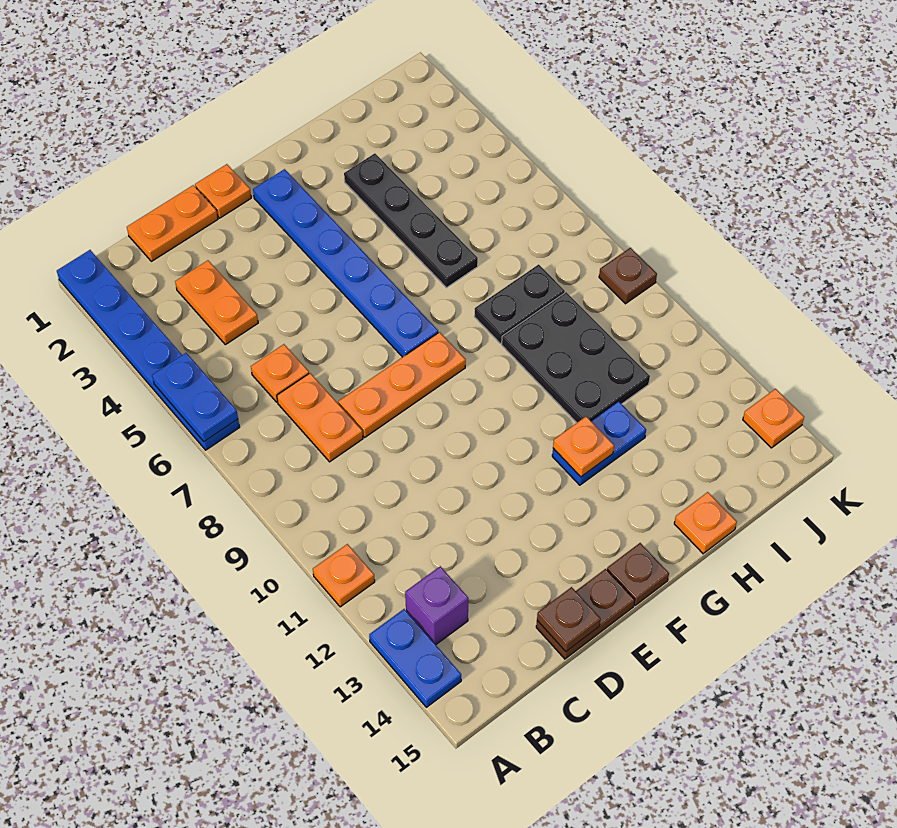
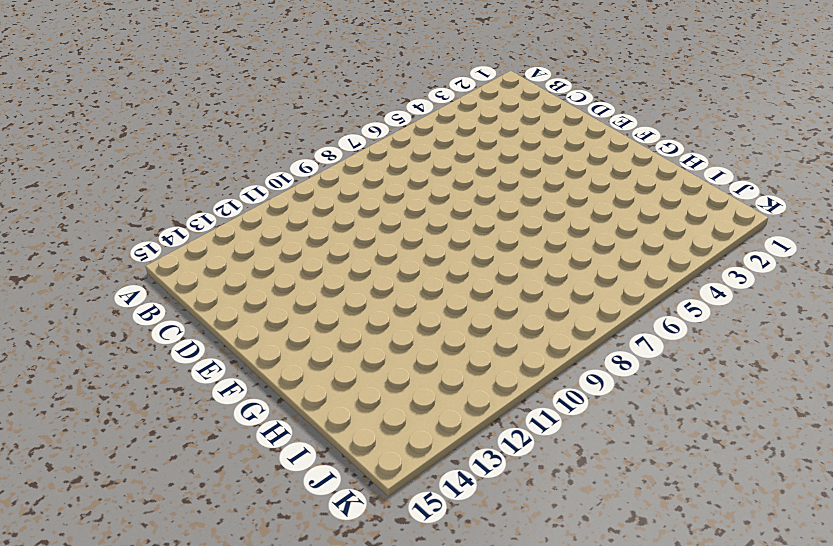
none -> blue 1x6 plate [57,250,240,450]
none -> orange 1x1 plate [313,544,375,607]
none -> blue 1x2 plate [369,609,461,707]

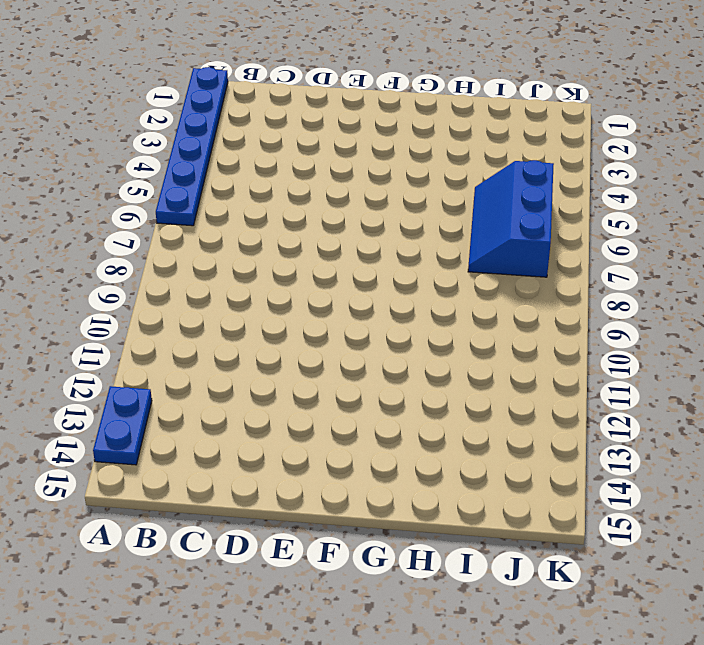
blue 2x3 slope [468,160,554,277] -> none
none -> orange 1x1 plate [313,544,375,607]
none -> purple 1x1 brick [405,566,468,645]
none -> orange 1x2 plate [127,185,218,261]

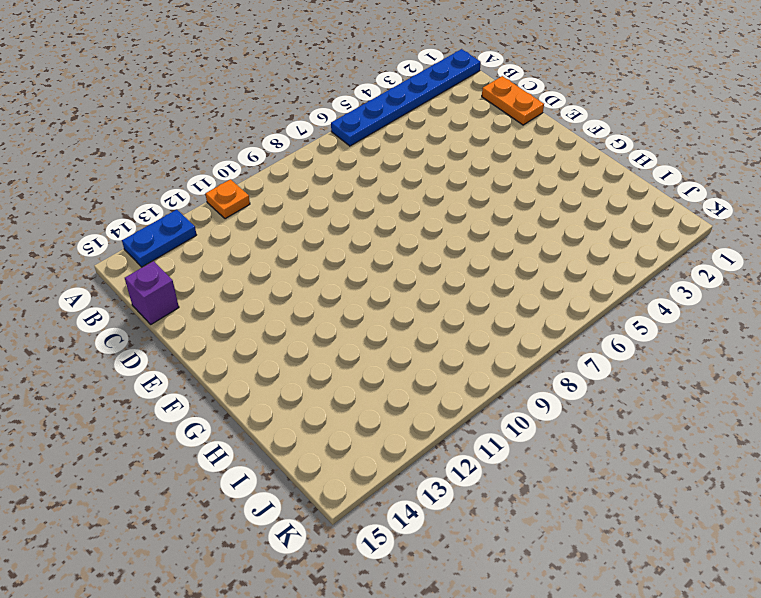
purple 1x1 brick [125,261,179,324] -> purple 1x1 brick moved to [405,566,468,645]
none -> orange 1x2 plate [175,260,258,345]
none -> orange 1x1 plate [251,344,309,402]
none -> orange 1x2 plate [277,373,363,462]

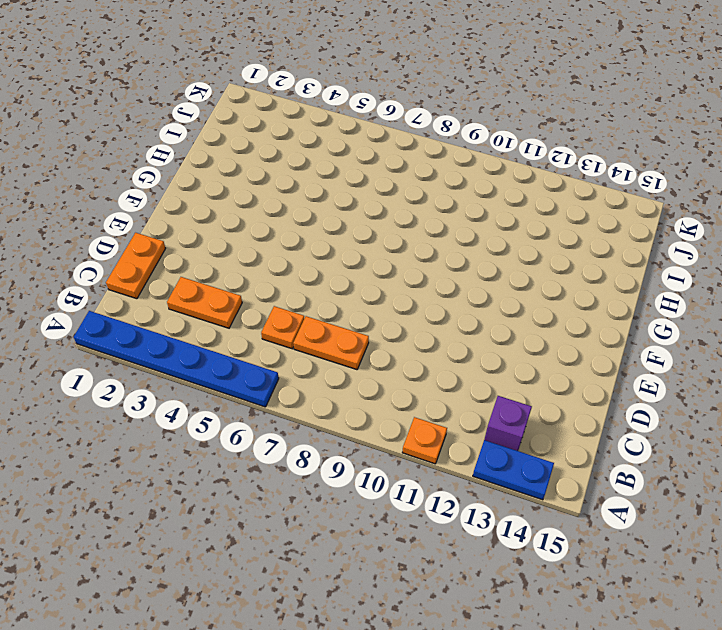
none -> orange 1x3 plate [338,332,466,437]
none -> brown 1x2 plate [536,569,635,659]
none -> orange 1x1 plate [195,164,251,218]

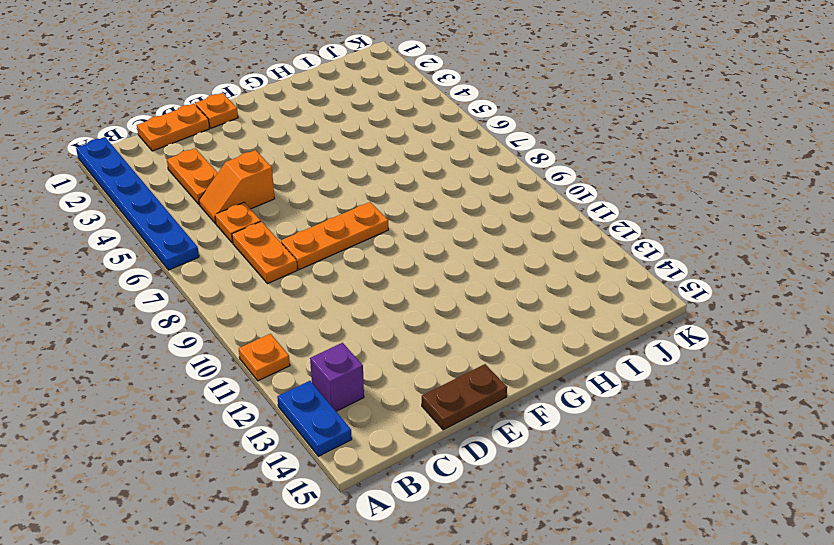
orange 1x2 slope [199,150,275,223] -> none
none -> blue 1x6 plate [253,169,438,357]
none -> brown 1x1 plate [607,543,669,605]
none -> blue 1x2 plate [552,401,646,485]

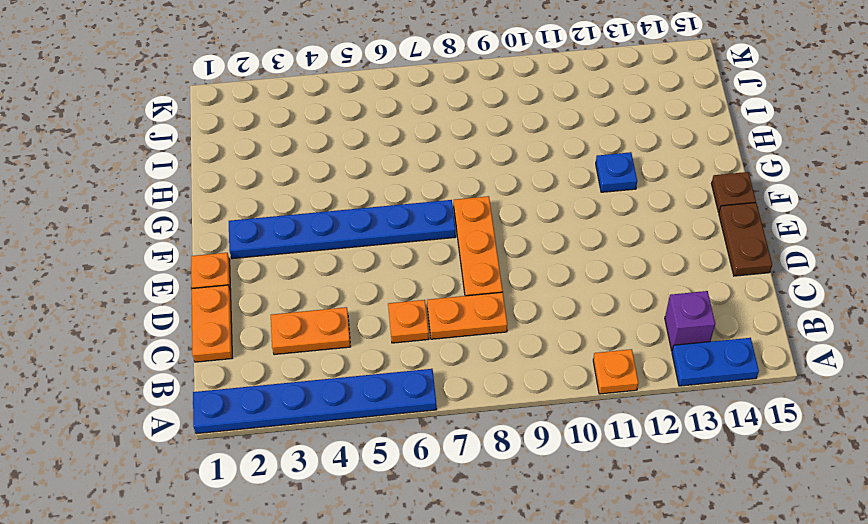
blue 1x1 plate [596,152,637,192] -> blue 1x2 plate [552,401,646,485]
none -> black 1x4 plate [344,153,478,288]
none -> black 1x2 plate [474,264,565,343]
none -> black 2x3 plate [502,292,650,423]

